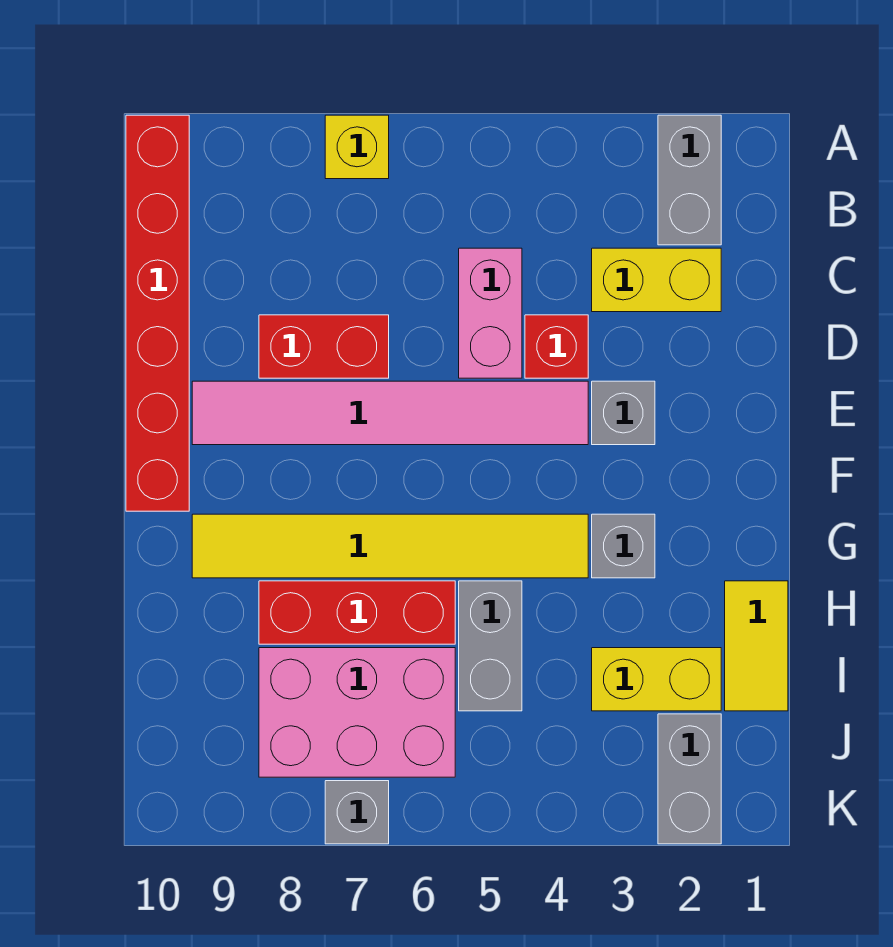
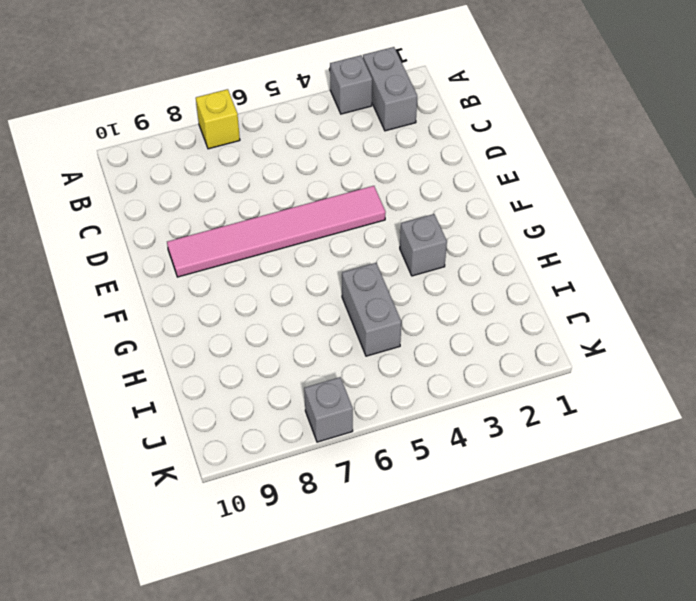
grey 1x1 brick [330,55,372,114] -> grey 1x1 brick moved to [592,381,655,445]
none -> red 1x6 brick [126,115,189,511]
none -> yellow 1x2 brick [592,248,721,312]
none -> pink 1x2 brick [459,248,522,378]

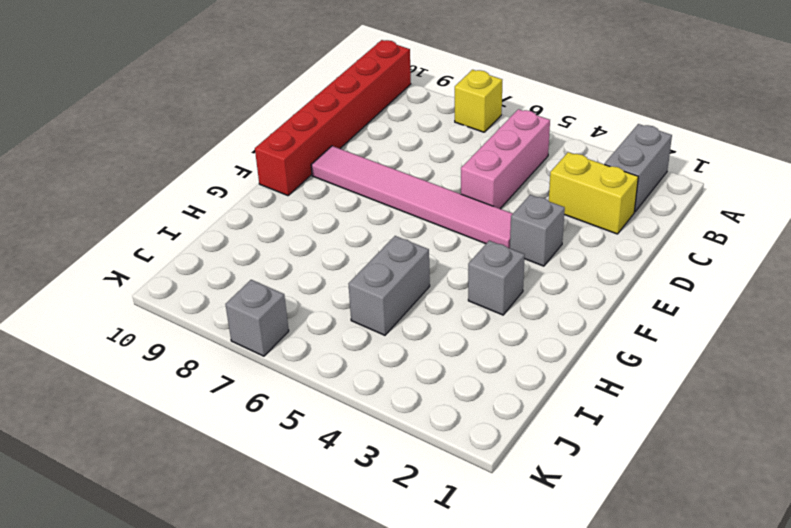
pink 1x3 brick [461,109,550,209] -> pink 1x2 brick [459,248,522,378]
none -> red 1x1 brick [525,315,588,378]
none -> red 1x2 brick [259,315,389,378]
none -> yellow 1x6 tile [192,514,588,578]

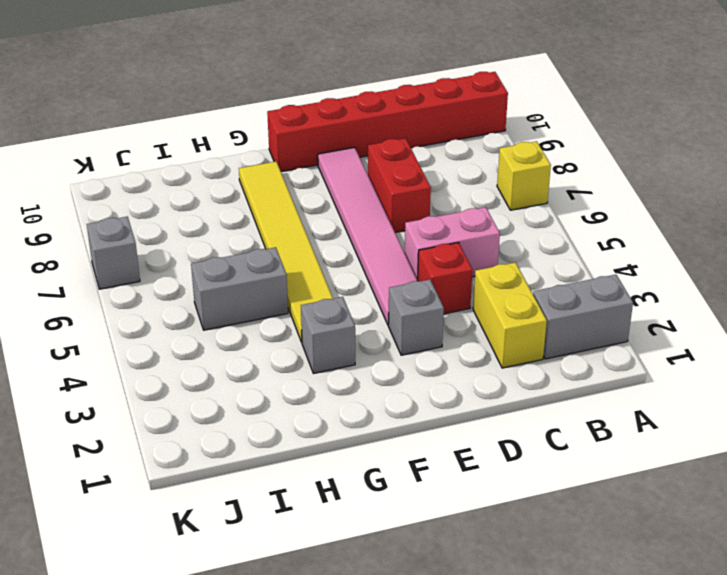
none -> yellow 1x2 tile [725,581,788,711]
none -> red 1x3 brick [259,581,455,644]
none -> yellow 1x2 brick [592,648,721,711]

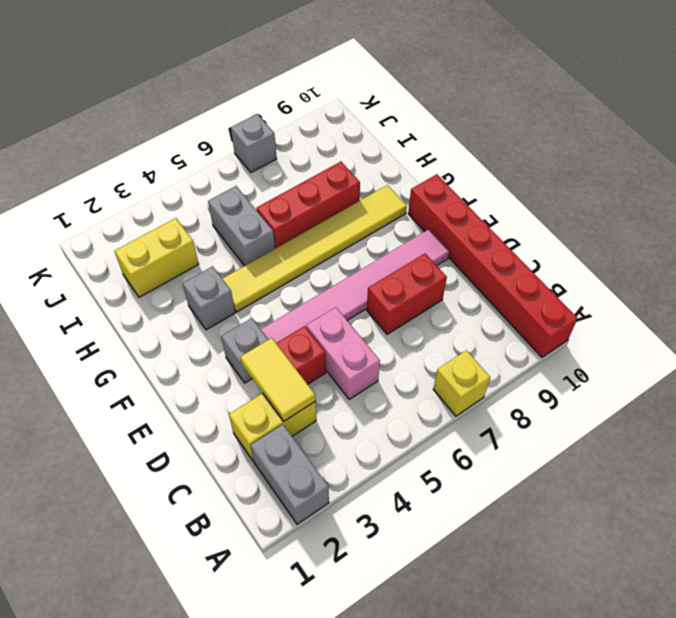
yellow 1x2 tile [240,338,315,421] -> yellow 1x2 tile moved to [725,581,788,711]
none -> pink 2x3 brick [259,648,455,777]
none -> grey 1x2 brick [658,714,721,844]

